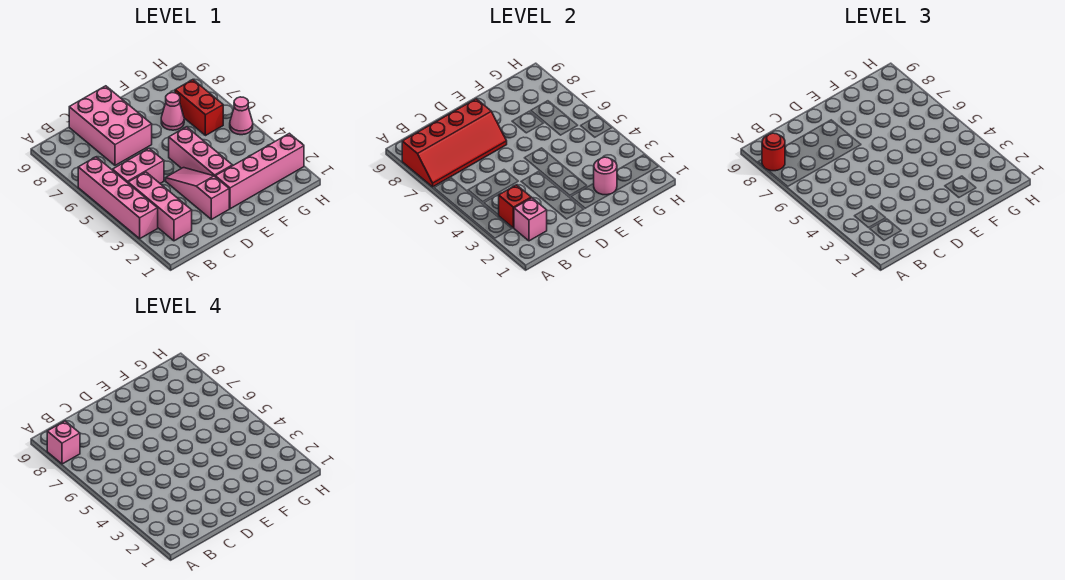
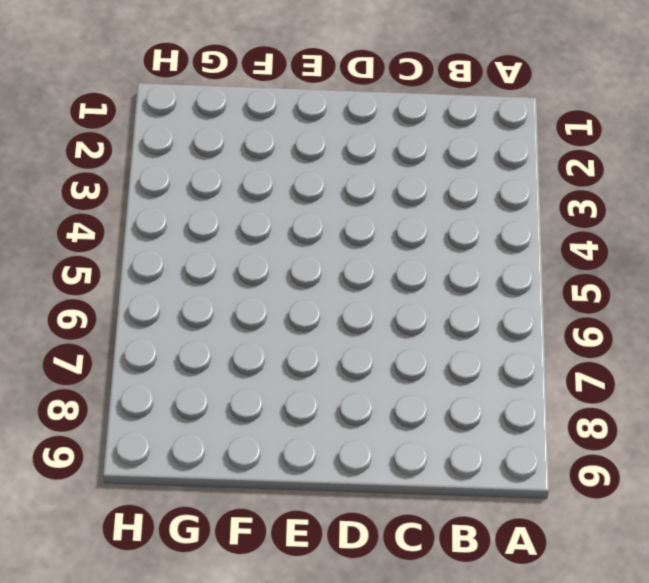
none -> pink 1x4 brick [78,157,158,238]
none -> pink 1x3 brick [128,172,192,241]
none -> pink 1x2 brick [113,148,164,183]

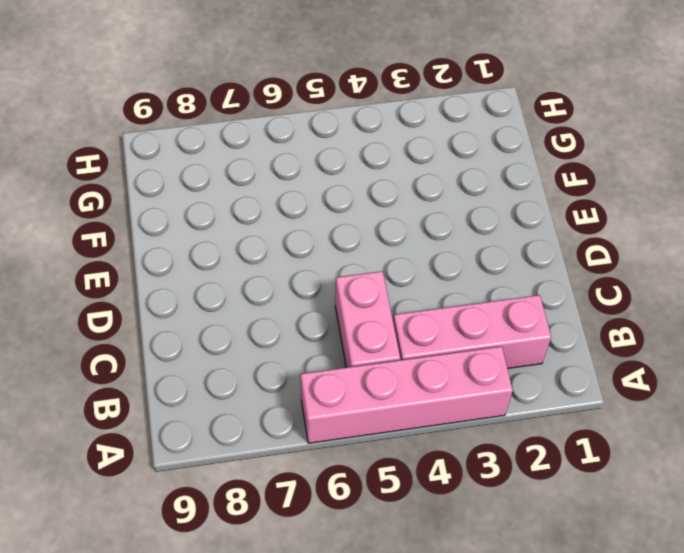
none -> pink 2x3 brick [69,86,152,165]
none -> pink 1x3 slope [166,168,229,219]
none -> pink 1x4 brick [215,133,304,209]

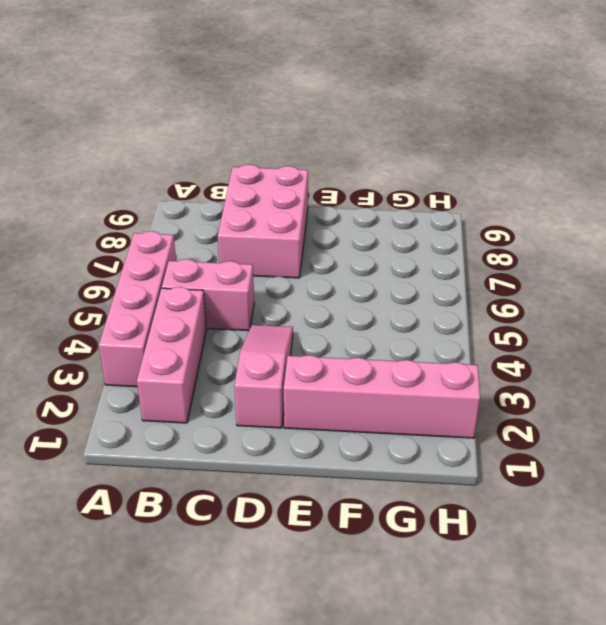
none -> pink 1x3 brick [169,127,232,176]
none -> pink 1x1 cone [161,93,184,130]
none -> red 1x2 brick [175,80,223,136]

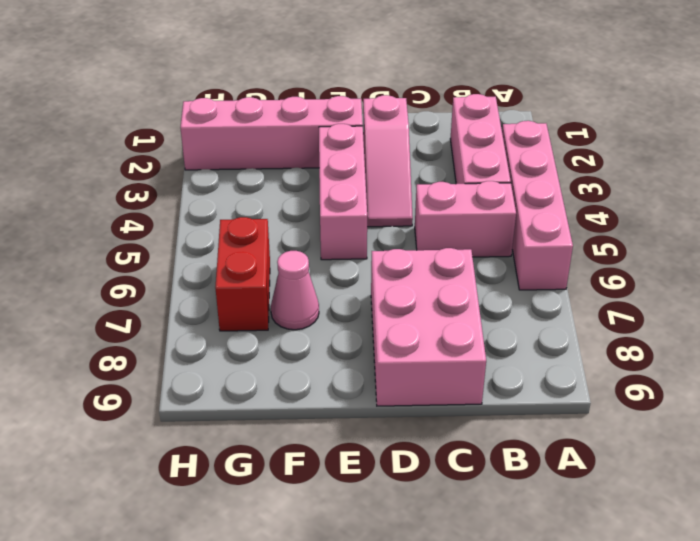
none -> pink 1x1 cone [230,97,253,135]
none -> red 2x4 slope [402,99,507,187]
none -> pink 1x1 brick [514,198,547,241]

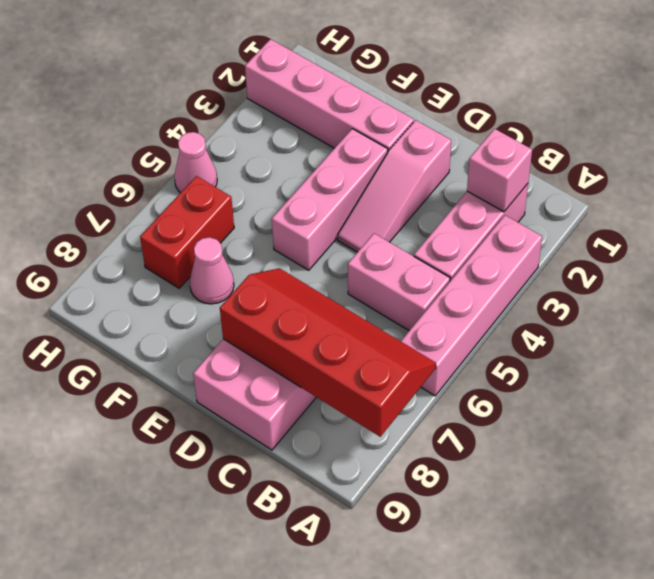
none -> red 1x1 brick [499,185,531,228]
none -> pink 1x1 round brick [594,157,617,195]
none -> red 1x1 round brick [762,133,785,171]

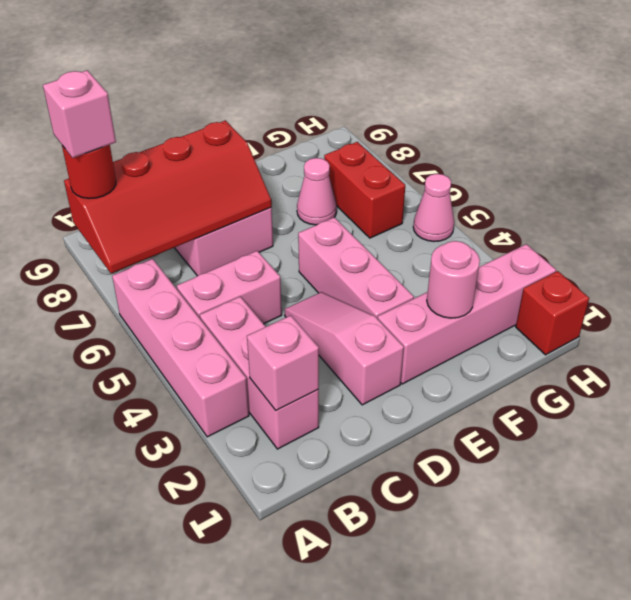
red 1x1 brick [516,271,589,355] -> red 1x1 brick moved to [499,185,531,228]

